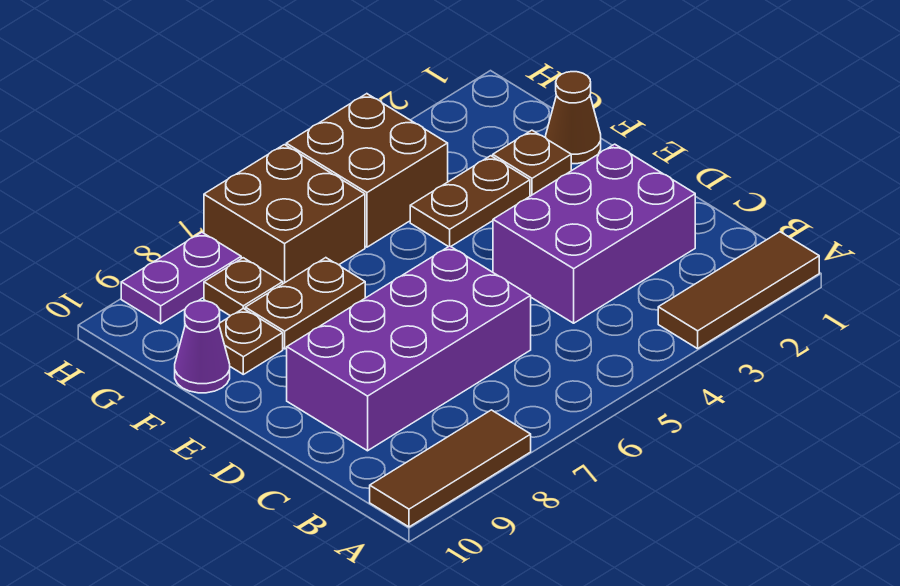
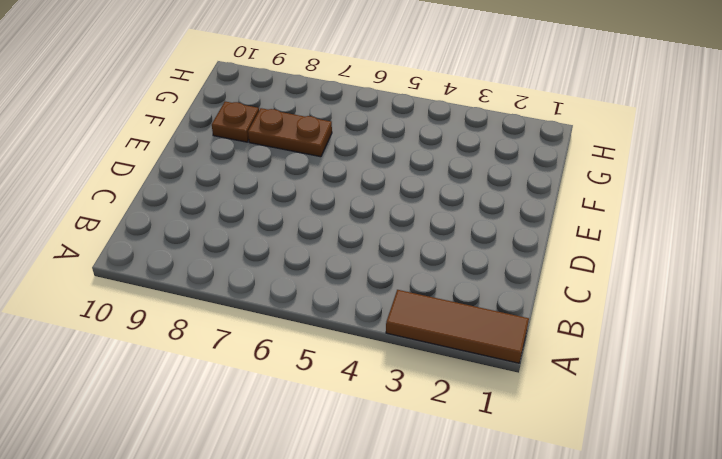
none -> brown 1x3 tile [370,410,531,527]
none -> purple 2x3 brick [493,144,695,323]
none -> purple 2x4 brick [287,246,531,451]

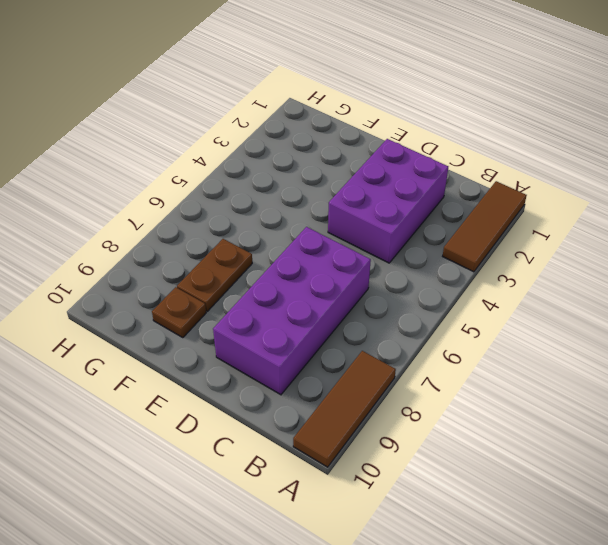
none -> brown 1x1 cone [546,72,601,164]
none -> brown 1x1 plate [493,130,571,195]
none -> brown 1x2 plate [410,156,530,247]

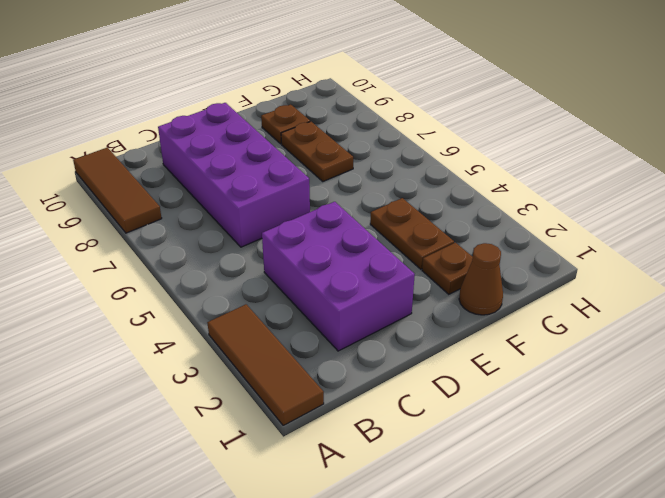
none -> purple 1x1 cone [175,301,230,393]
none -> brown 2x2 brick [286,94,448,247]
none -> brown 2x2 brick [204,145,365,284]

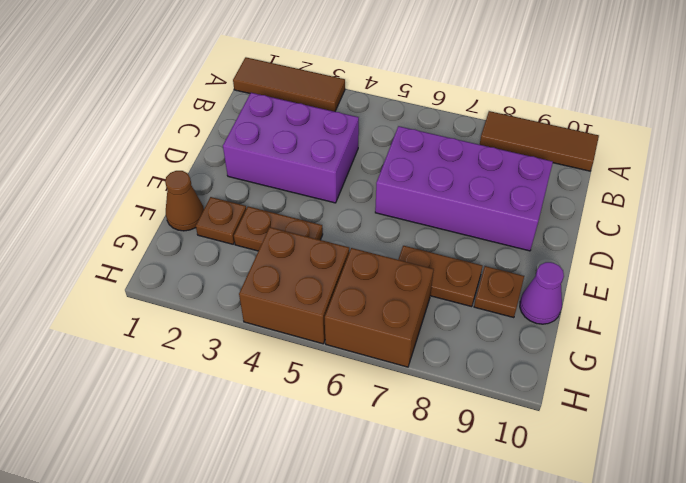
none -> brown 1x1 plate [204,258,283,316]
none -> purple 1x2 plate [121,232,241,324]

